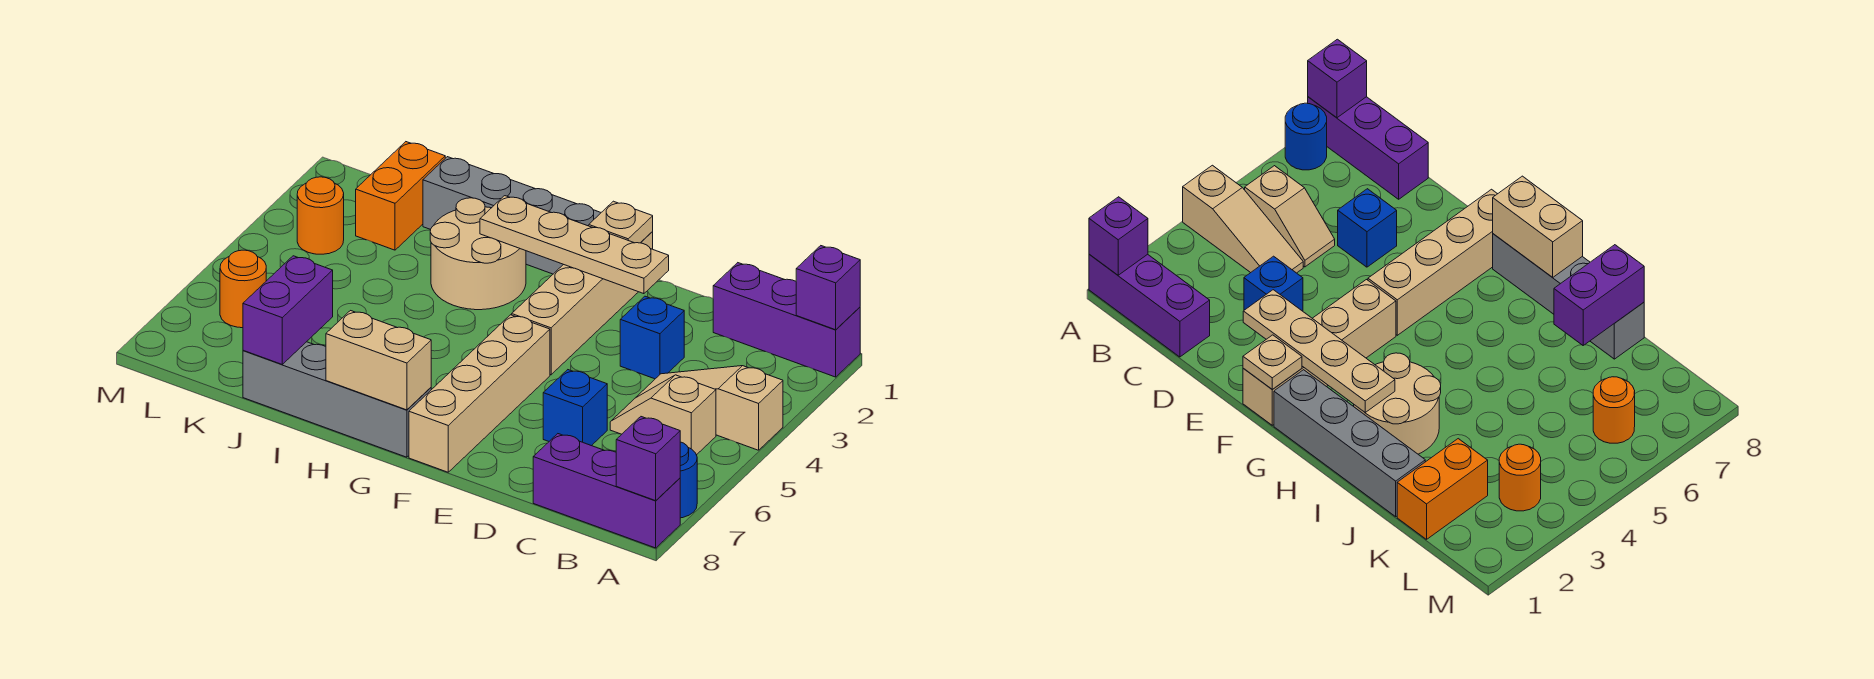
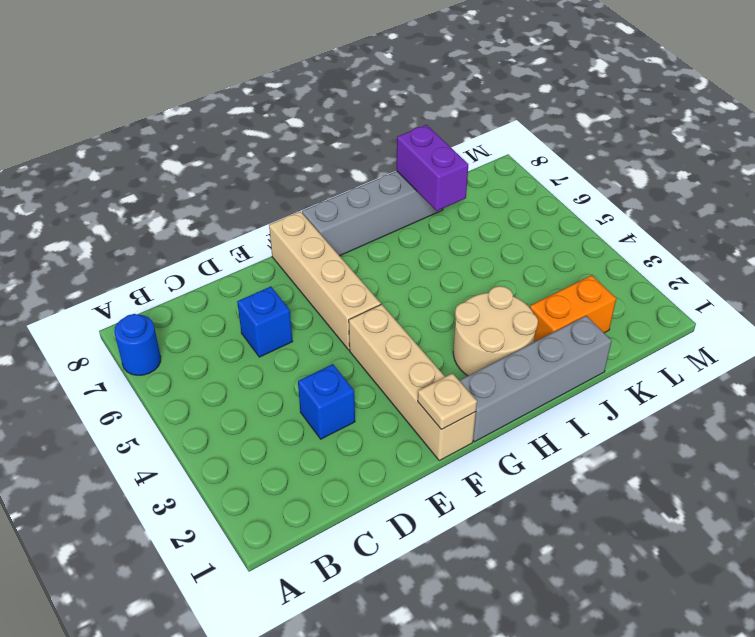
orange 1x2 brick [530,275,616,342] -> orange 1x2 brick turned to [356,142,445,250]
none -> purple 1x3 brick [713,263,860,377]
none -> tan 1x3 slope [637,366,783,450]
none -> purple 1x3 brick [533,434,680,548]

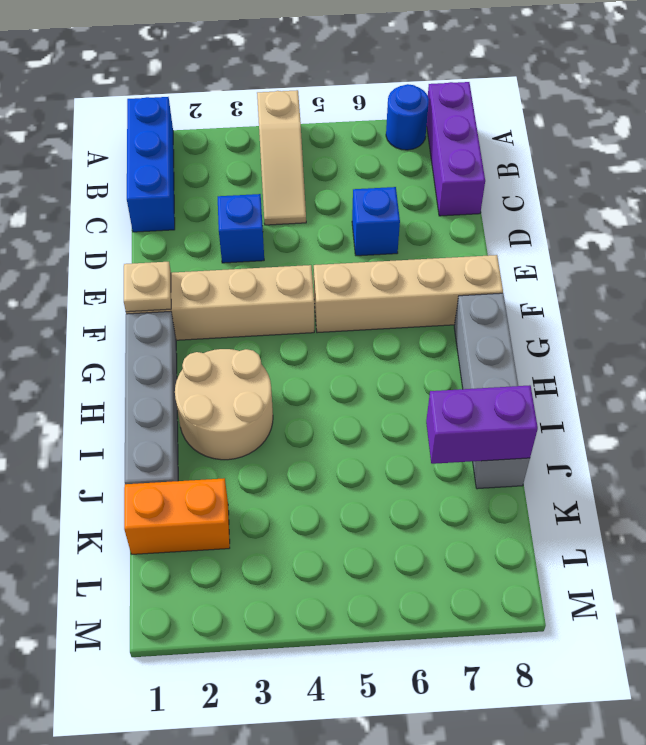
blue 1x3 brick [127,97,175,232] -> purple 1x3 brick [713,263,860,377]
none -> tan 1x2 slope [610,375,716,455]
none -> orange 1x1 round brick [297,177,344,254]
none -> orange 1x1 round brick [220,250,266,328]

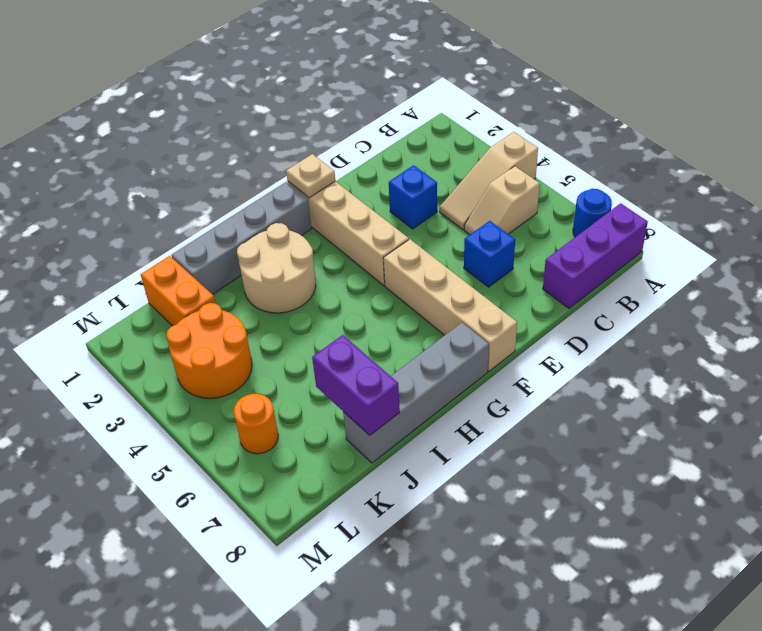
orange 2x2 round brick [166,303,252,398] -> orange 1x1 round brick [297,177,344,254]
none -> purple 1x3 brick [713,263,860,377]
none -> purple 1x1 brick [796,246,860,330]
none -> purple 1x1 brick [616,417,680,501]

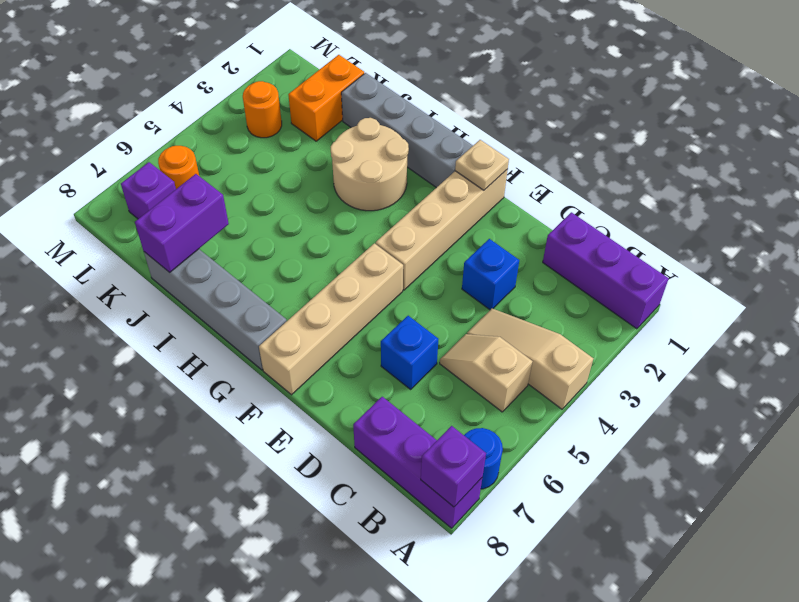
purple 1x1 brick [121,162,176,219] -> purple 1x1 brick moved to [796,246,860,330]
none -> tan 1x4 plate [480,196,669,294]
none -> tan 1x2 brick [326,311,431,410]

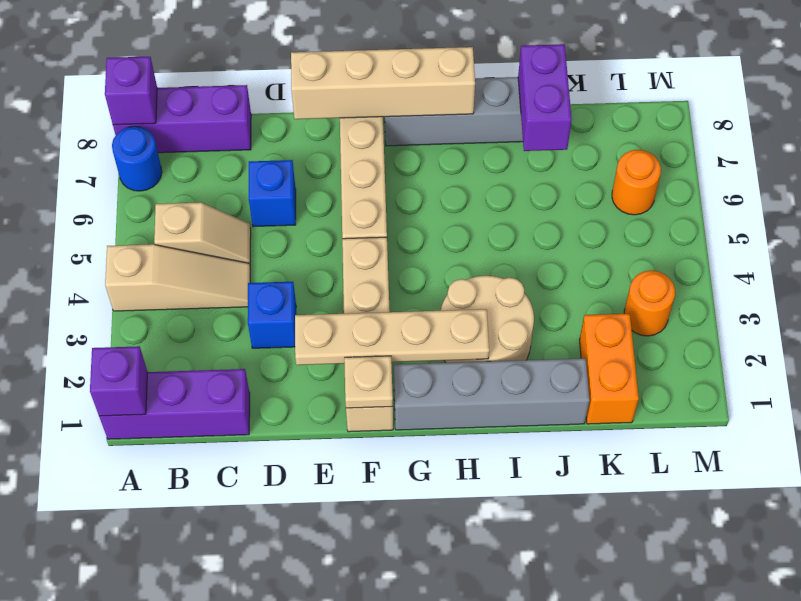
tan 1x4 brick [291,47,475,119] -> tan 1x2 brick [326,311,431,410]

